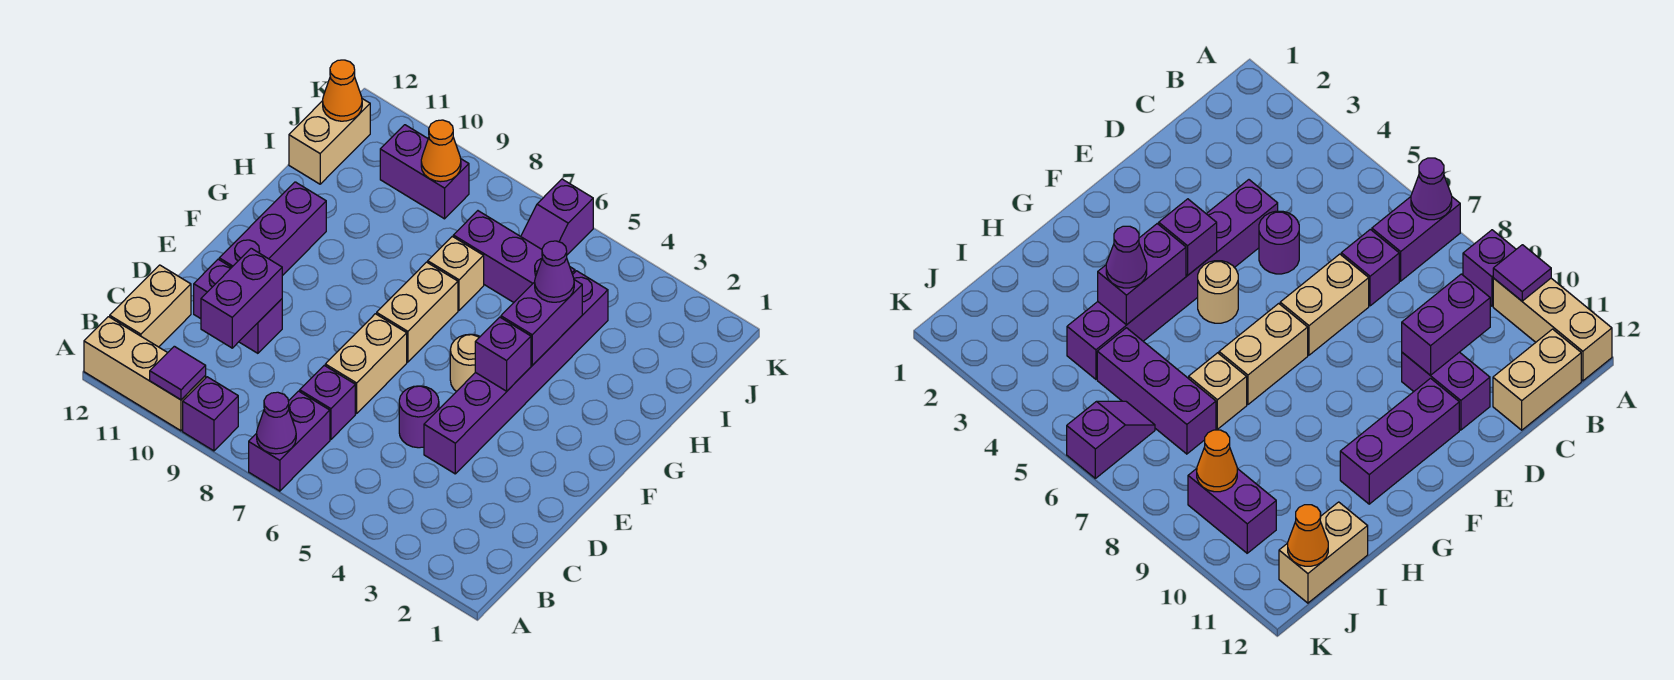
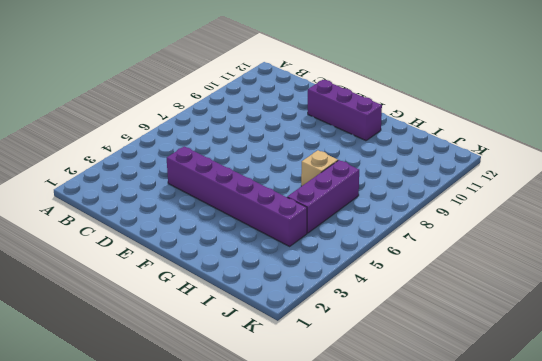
none -> purple 1x2 brick [249,391,330,491]
none -> purple 1x1 brick [183,377,238,451]
none -> tan 1x3 brick [84,317,206,431]

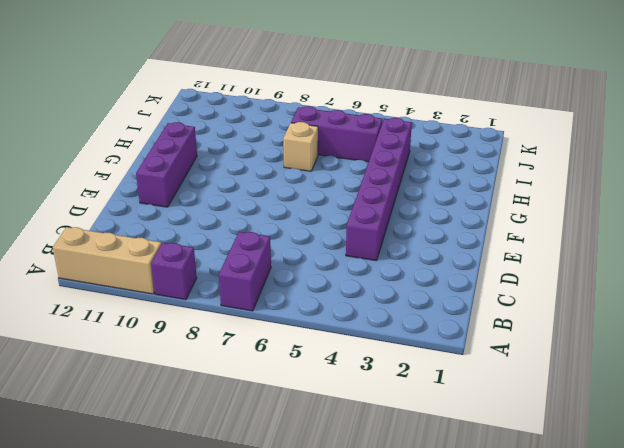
none -> tan 1x2 brick [110,265,191,347]
none -> purple 1x1 brick [300,365,355,439]
none -> purple 1x1 round brick [399,386,439,448]

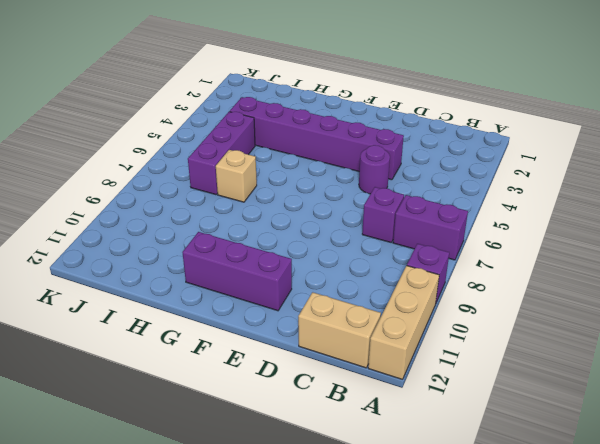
none -> tan 1x2 brick [325,314,407,414]
none -> purple 1x2 brick [194,259,282,353]
none -> tan 1x1 round brick [450,334,480,392]

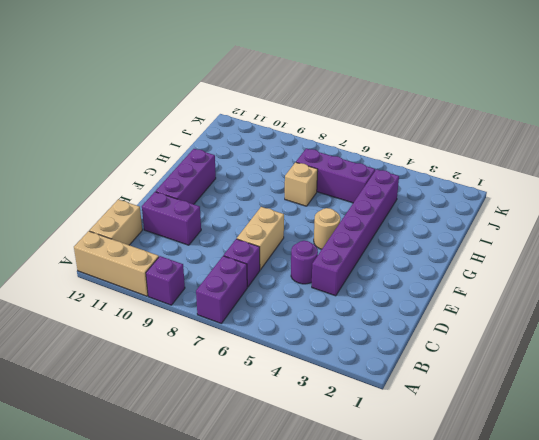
none -> tan 1x2 brick [377,262,458,362]
none -> tan 1x2 brick [289,99,370,184]
none -> purple 1x2 slope [521,179,593,255]

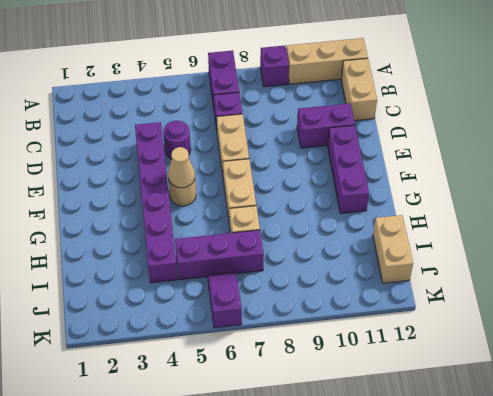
tan 1x1 cone [168,147,195,188] -> none
none -> purple 1x2 brick [380,125,469,219]
none -> purple 1x1 cone [257,392,296,454]
none -> purple 1x1 tile [150,346,206,400]

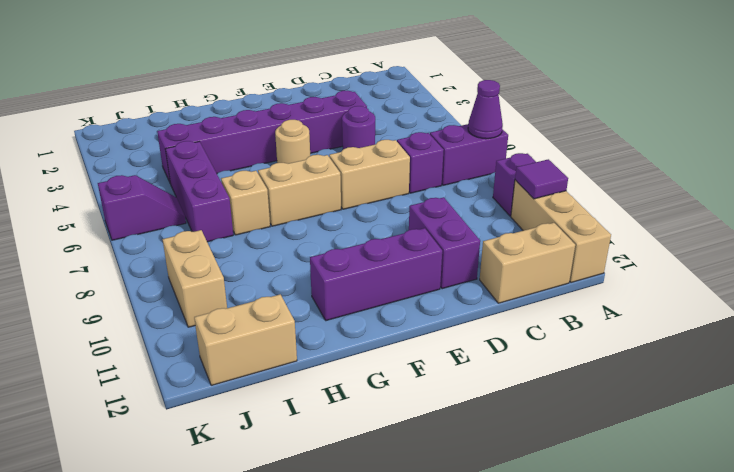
tan 1x2 brick [162,230,227,327] -> purple 1x2 brick [380,125,469,219]
none -> purple 1x2 brick [201,248,282,348]
none -> purple 1x1 brick [475,317,531,391]
none -> purple 1x2 brick [501,280,582,365]

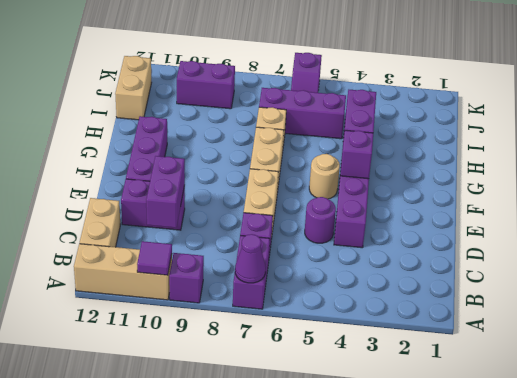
none -> orange 1x1 cone [421,120,461,182]
none -> orange 1x1 cone [323,60,362,121]
none -> purple 1x1 cone [535,241,574,302]

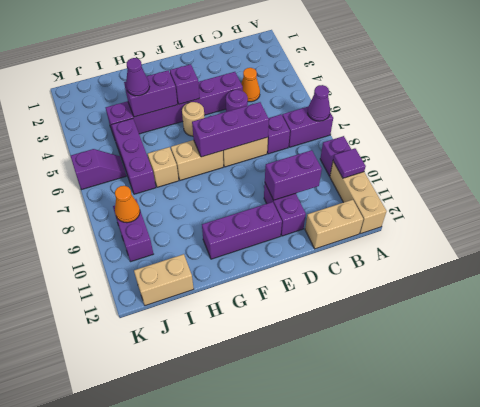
orange 1x1 cone [241,68,260,102] -> orange 1x1 cone moved to [323,60,362,121]
purple 1x3 brick [192,102,269,157] -> none

